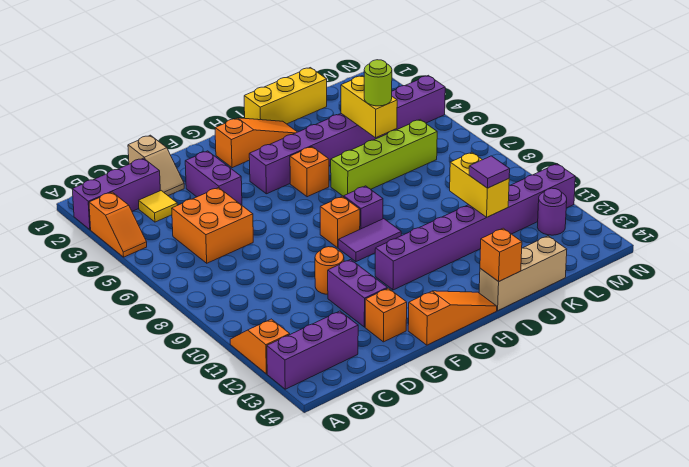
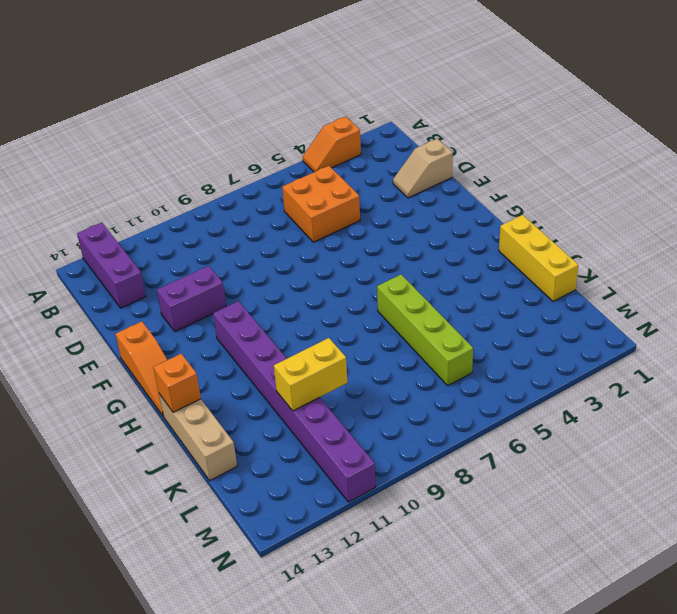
none -> purple 1x3 brick [72,158,160,230]
none -> orange 1x2 slope [230,319,290,374]
none -> yellow 1x1 tile [139,191,177,222]

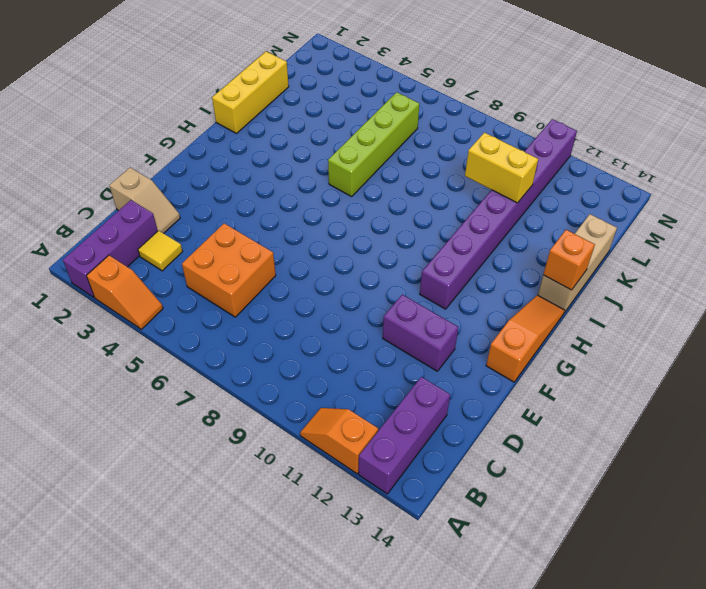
none -> purple 1x2 brick [185,151,242,205]
none -> orange 1x1 round brick [315,247,344,294]
none -> orange 1x1 brick [365,288,407,342]

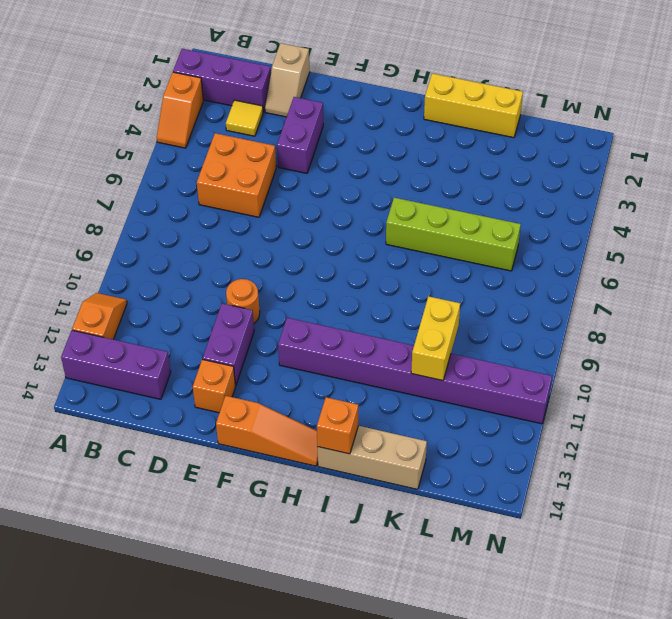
none -> orange 1x3 slope [215,118,297,168]
none -> purple 1x8 brick [249,75,445,194]
none -> orange 1x1 brick [320,196,360,248]

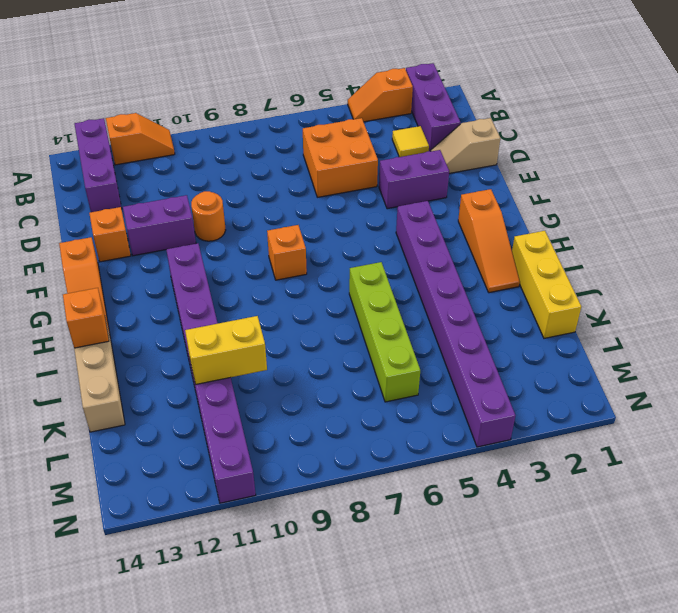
none -> purple 1x2 tile [338,219,401,262]
none -> orange 1x1 brick [290,147,329,197]
none -> purple 1x1 brick [344,186,383,229]

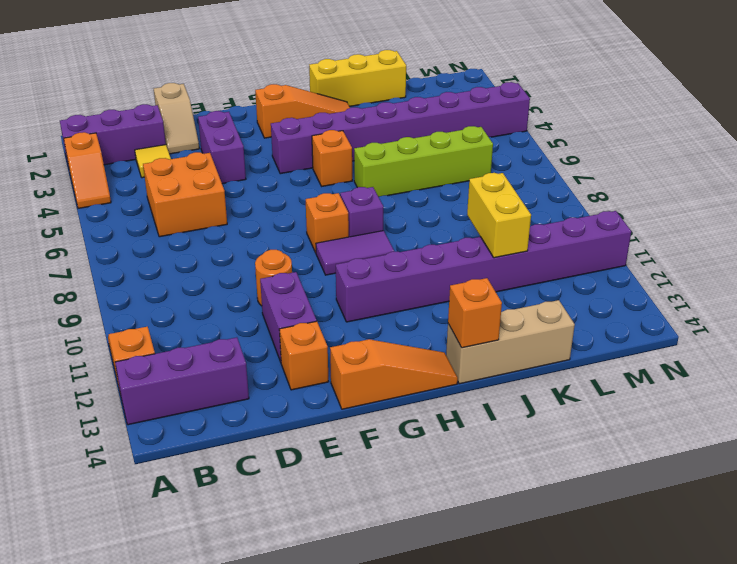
none -> purple 1x1 round brick [538,188,567,235]
none -> yellow 1x2 brick [341,76,397,138]
none -> lime 1x1 round brick [364,60,392,106]

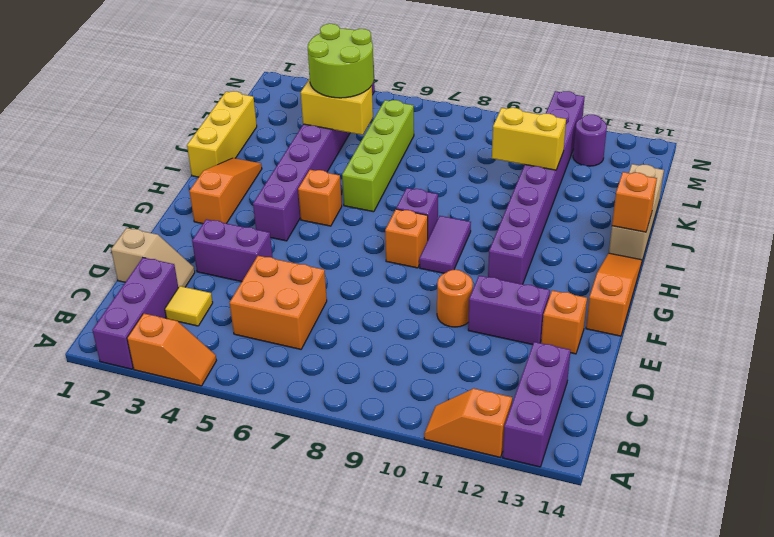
lime 2x2 round brick [308,24,374,98] -> lime 1x1 round brick [364,60,392,106]
none -> purple 1x1 tile [469,156,510,188]

